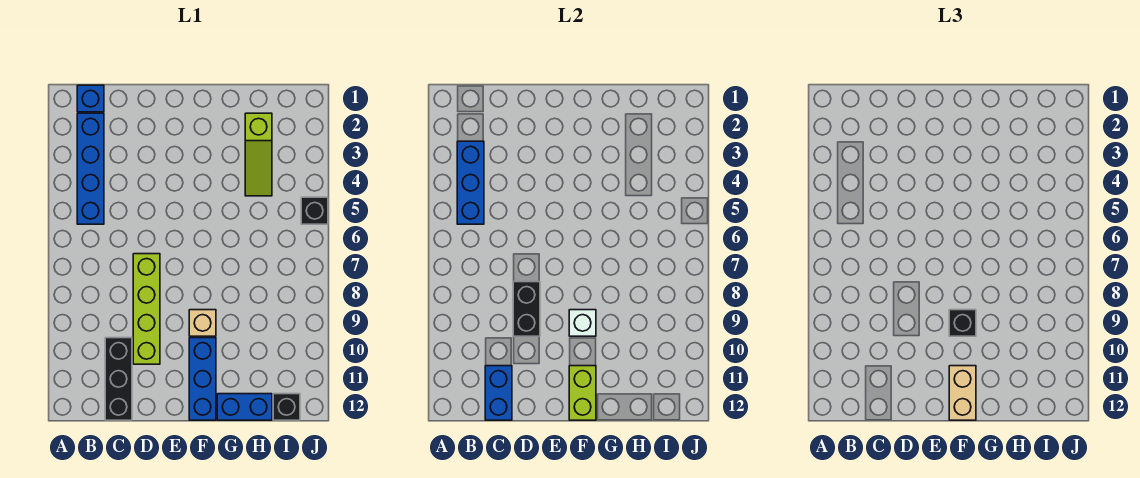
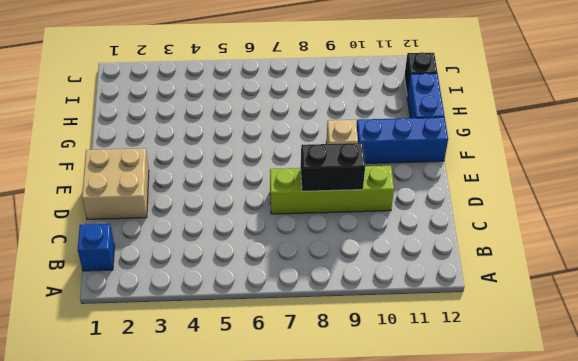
tan 2x2 brick [82,148,149,219] -> none
none -> blue 1x4 brick [77,113,104,224]
none -> black 1x3 brick [105,338,132,420]
none -> lime 1x3 slope [245,113,272,196]

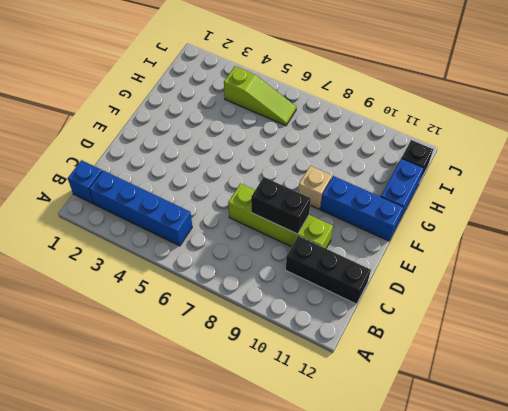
lime 1x3 slope [224,66,297,126] -> lime 1x3 slope moved to [245,113,272,196]
none -> black 1x1 brick [301,197,328,224]
none -> blue 1x3 brick [457,141,484,224]
none -> blue 1x2 brick [485,366,512,420]

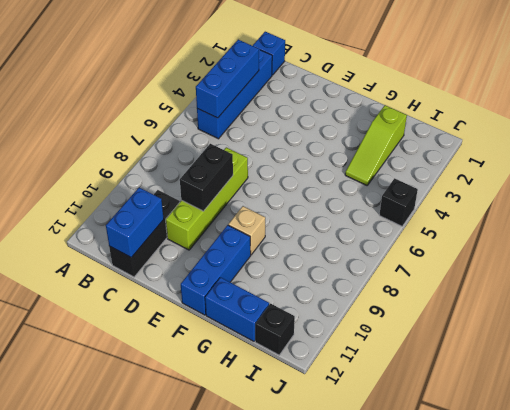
none -> white 1x1 brick [569,310,596,336]
none -> lime 1x2 brick [569,366,596,420]
none -> black 1x1 brick [949,310,976,336]

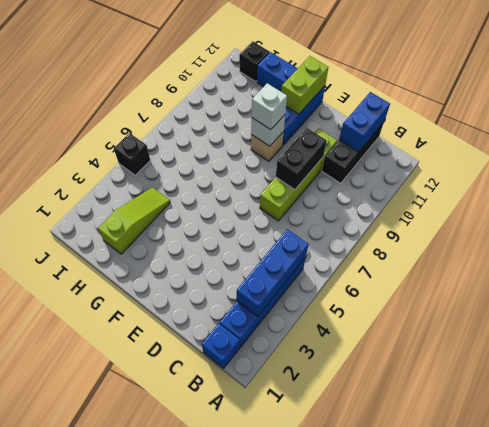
white 1x1 brick [252,83,287,130] -> black 1x1 brick [949,310,976,336]
none -> tan 1x2 brick [949,366,976,420]

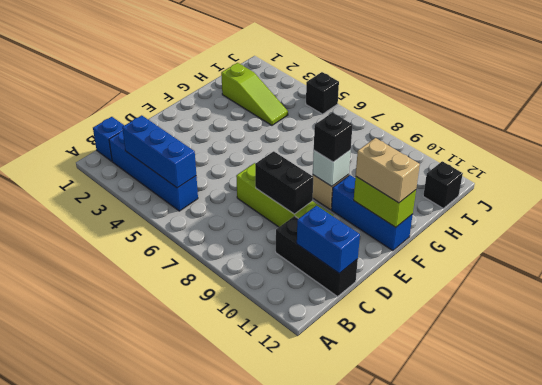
none -> blue 1x2 brick [217,394,272,420]

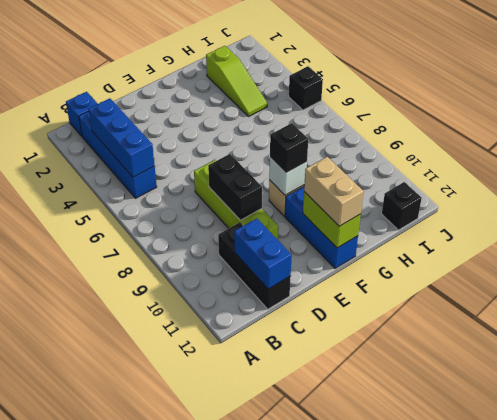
none -> blue 1x2 brick [217,394,272,420]

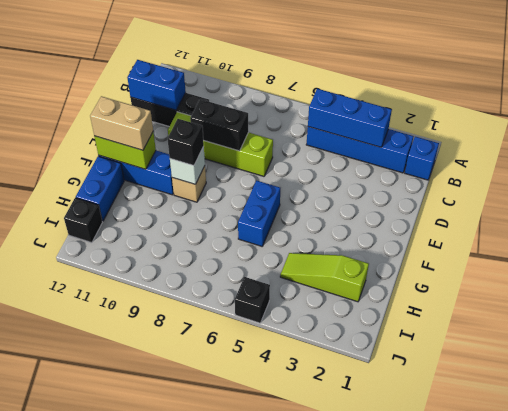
blue 1x2 brick [238,181,280,246] -> none

